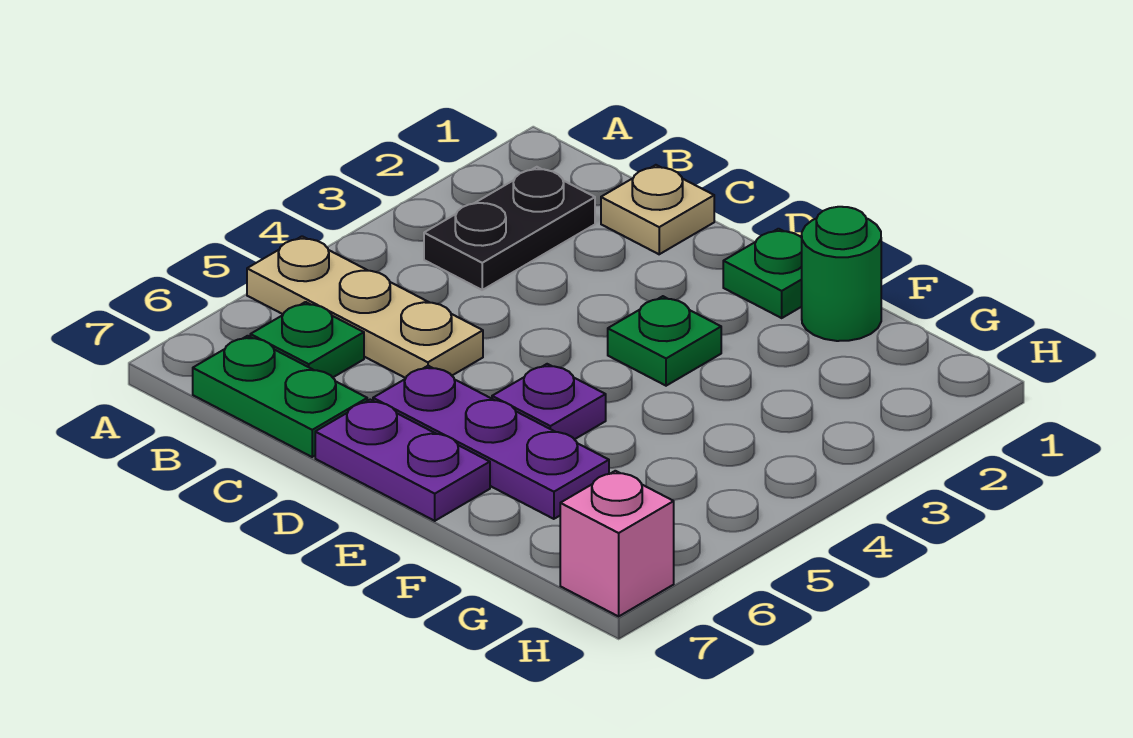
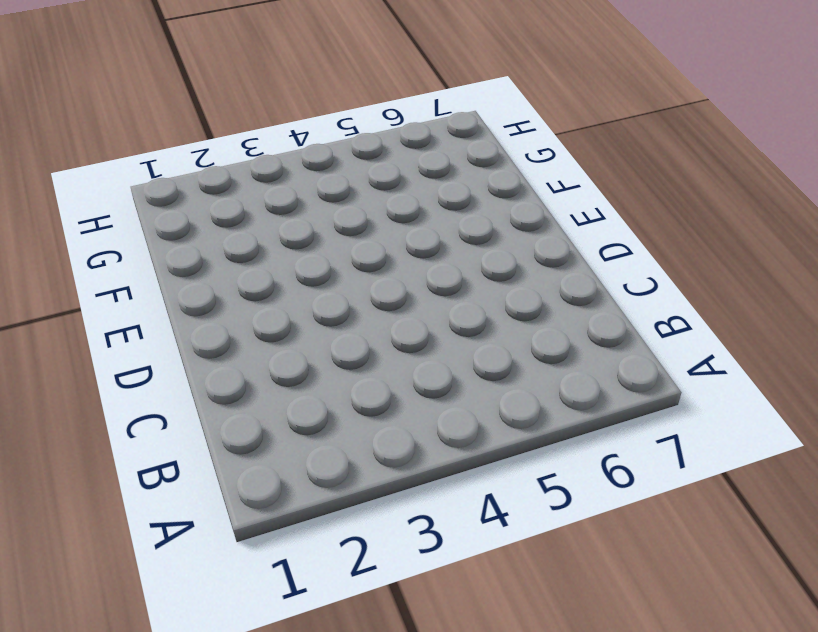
none -> tan 1x3 plate [247,236,483,378]
none -> black 1x2 plate [424,167,595,290]
none -> green 1x1 plate [250,302,364,377]

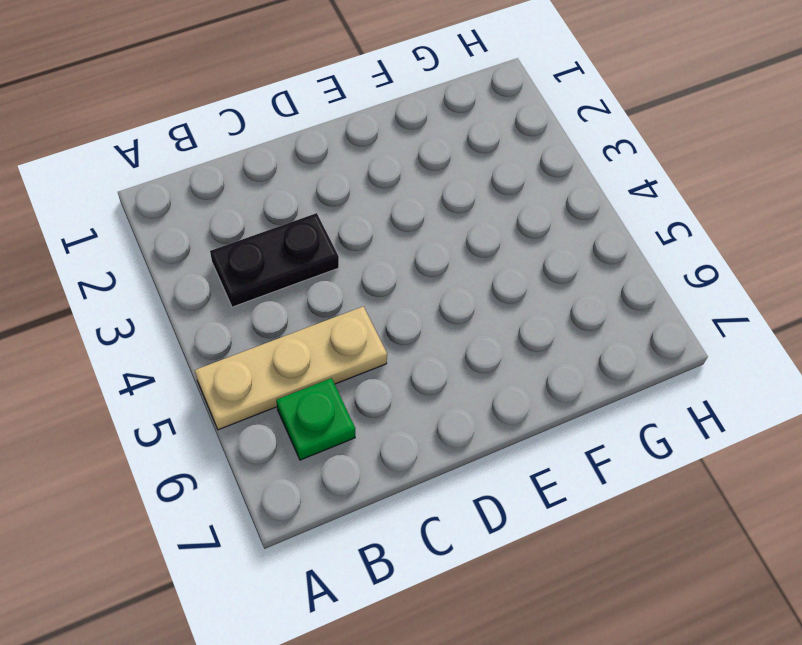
black 1x2 plate [210,213,339,307] -> black 1x2 plate turned to [424,167,595,290]
none -> green 1x2 plate [193,336,367,457]
none -> tan 1x1 plate [601,165,714,254]
none -> purple 1x3 plate [373,366,609,519]

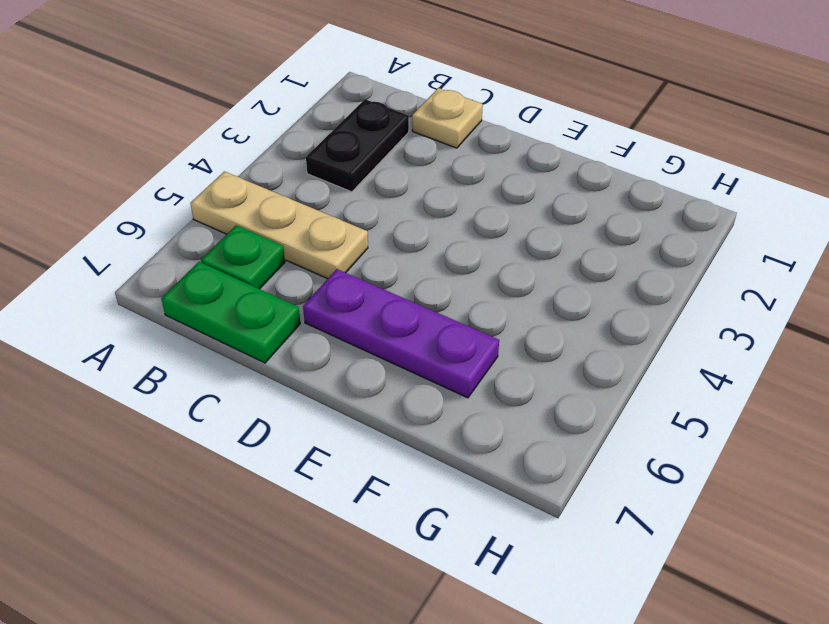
none -> purple 1x2 plate [315,400,490,521]
none -> green 1x1 plate [723,229,802,318]
none -> green 1x1 plate [608,296,721,386]

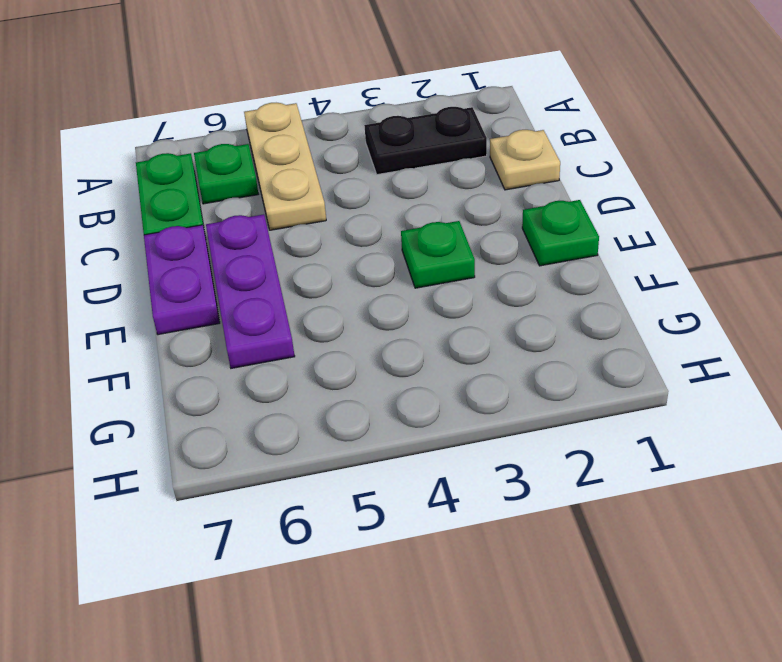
none -> purple 1x1 plate [492,364,606,439]
none -> green 1x1 round brick [802,207,881,341]
none -> pink 1x1 brick [560,471,674,616]

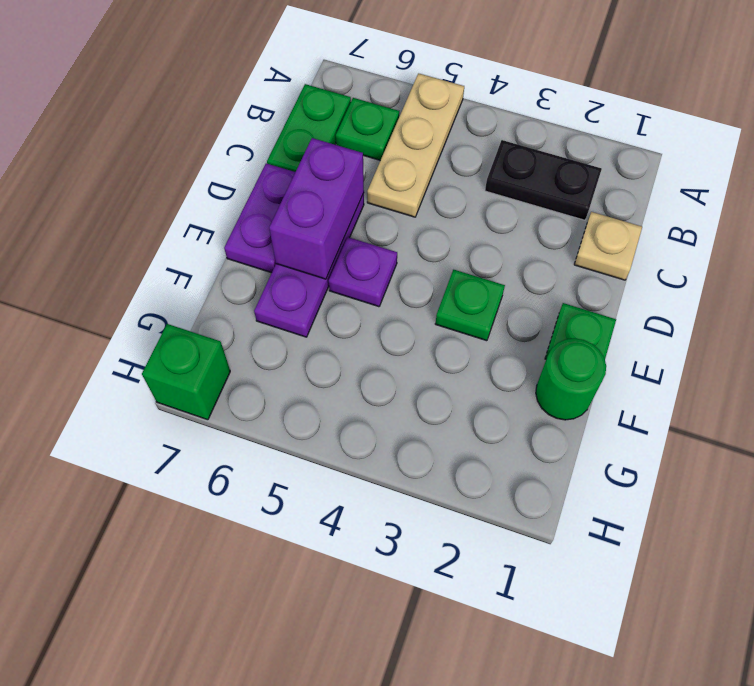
purple 1x2 brick [269,138,364,279] -> none
green 1x1 brick [142,324,230,420] -> pink 1x1 brick [560,471,674,616]

